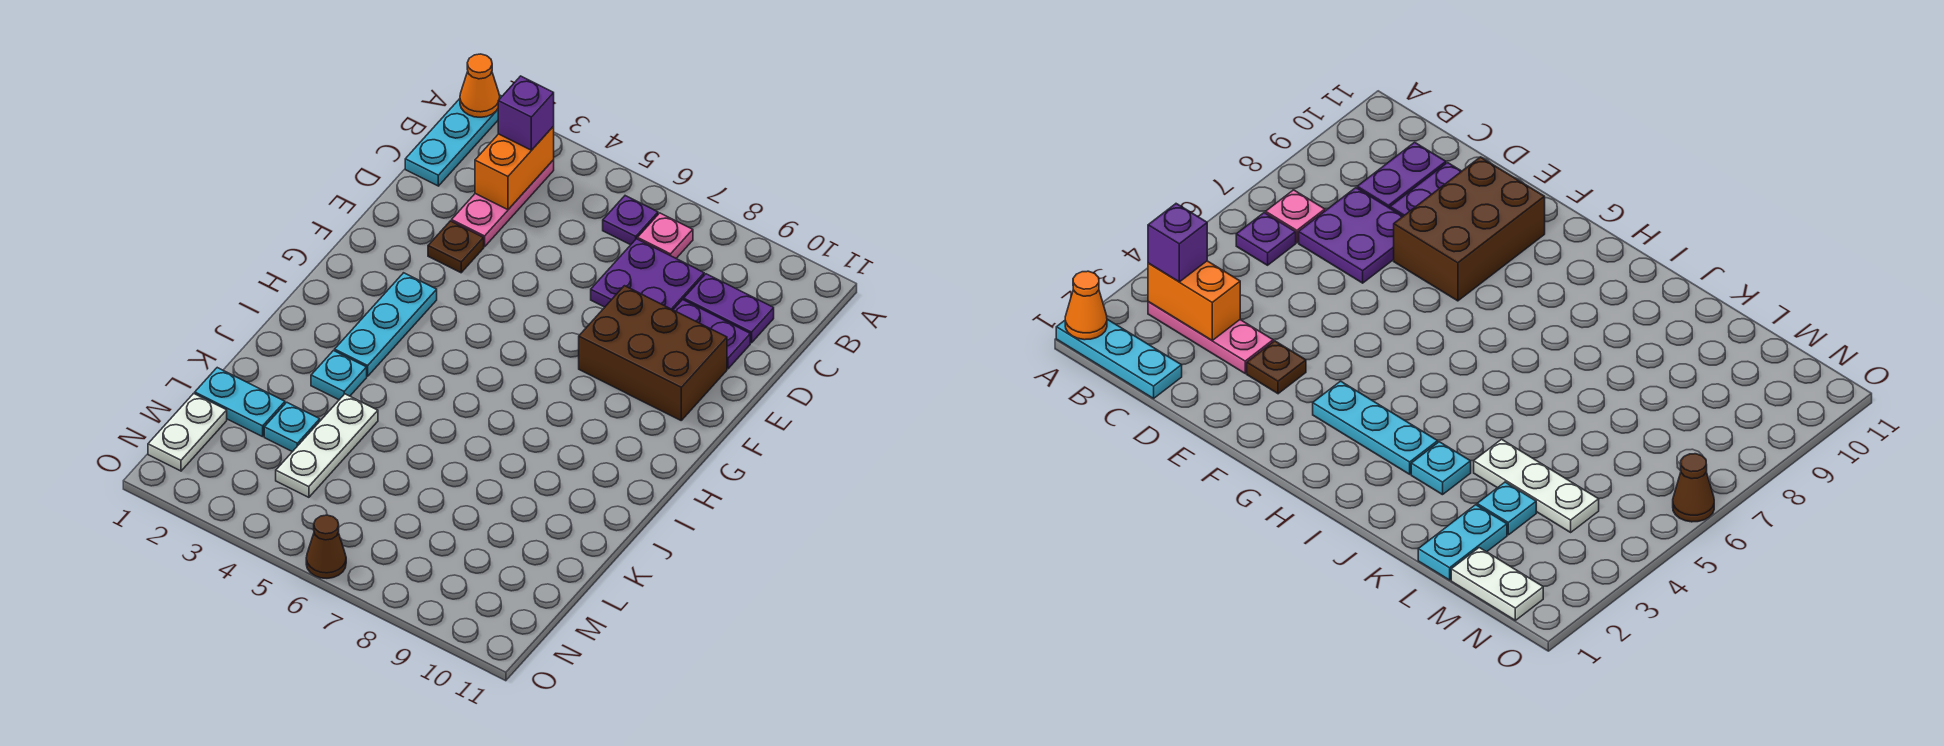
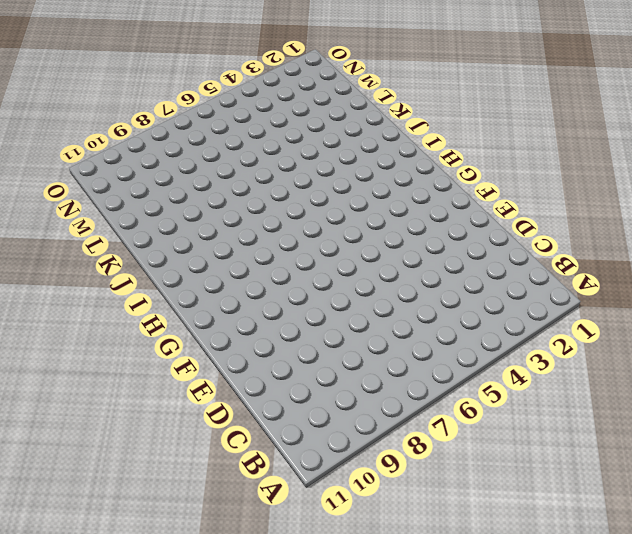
none -> cyan 1x3 plate [405,95,502,186]
none -> pink 1x3 plate [452,160,554,247]
none -> purple 1x1 plate [603,196,658,245]

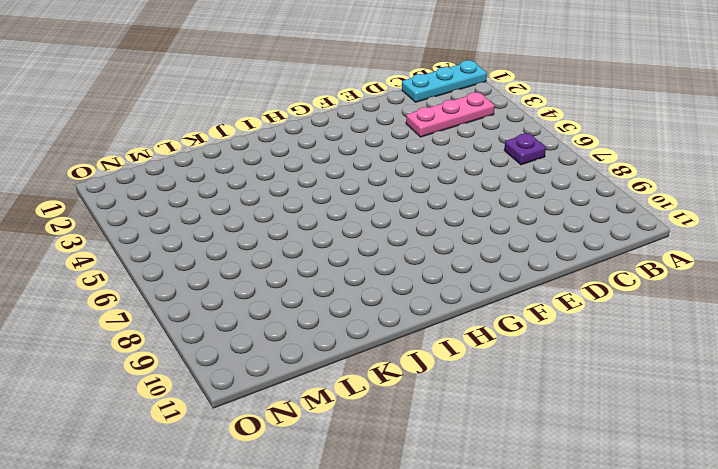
none -> pink 1x1 plate [637,213,693,258]
none -> purple 2x2 plate [591,239,704,310]
none -> purple 1x2 plate [684,274,774,343]

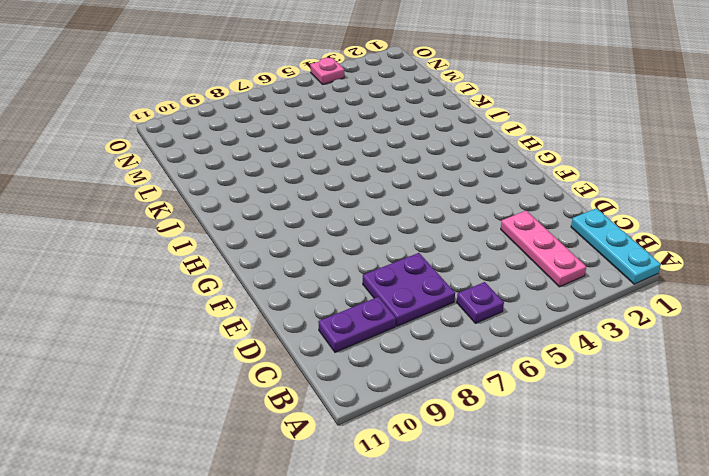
pink 1x1 plate [310,58,344,85] -> pink 1x1 plate moved to [637,213,693,258]
none -> purple 1x2 plate [673,300,750,369]
none -> brown 1x1 plate [428,221,484,273]
none -> brown 2x3 brick [579,286,727,420]

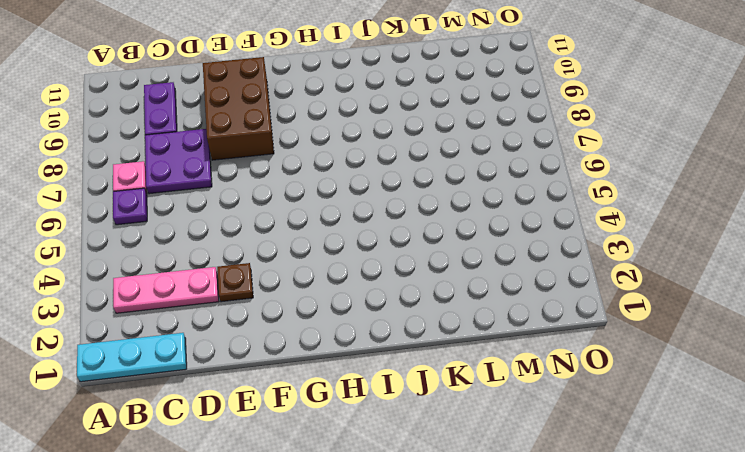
none -> purple 1x2 plate [673,300,750,369]
none -> cyan 1x3 plate [335,273,437,376]
none -> cyan 1x1 plate [311,351,367,400]

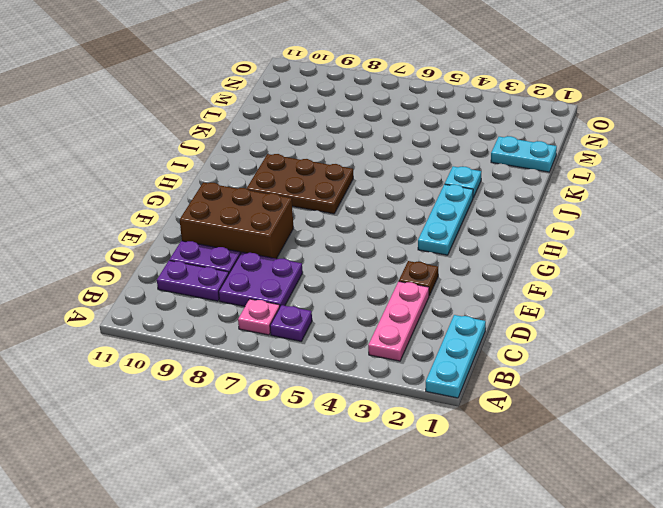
brown 2x3 plate [246,154,353,214] -> none
none -> white 1x3 plate [276,394,378,497]
none -> cyan 1x1 plate [264,402,320,452]
none -> white 1x2 plate [148,393,227,471]

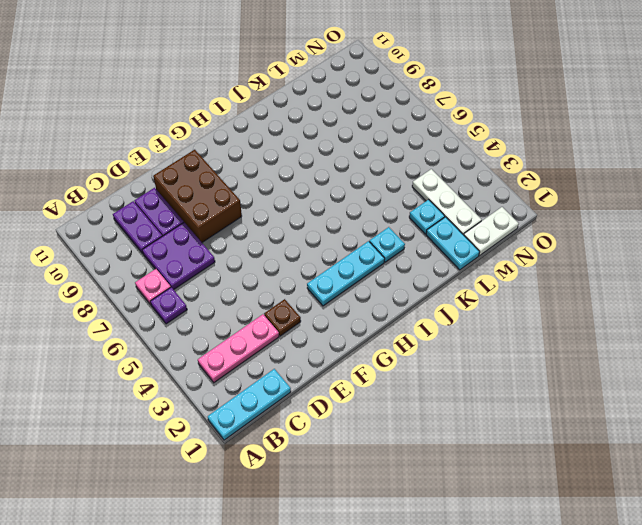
white 1x3 plate [412,169,482,235] -> white 1x3 plate turned to [276,394,378,497]
none -> brown 1x1 cone [306,515,346,578]
none -> orange 1x1 cone [460,54,500,117]
none -> orange 1x2 brick [475,126,554,210]

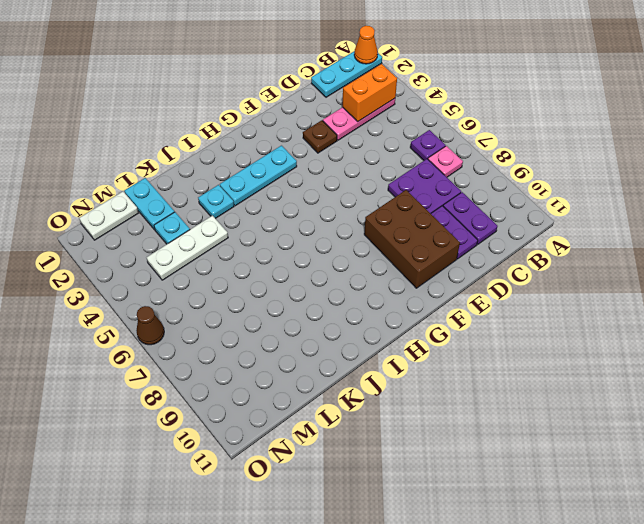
none -> purple 1x1 brick [498,76,554,150]

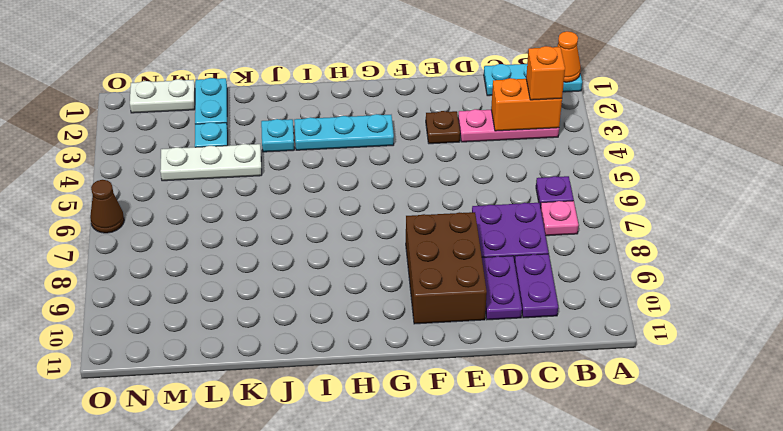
orange 1x1 brick [526,46,565,100] -> purple 1x1 brick [498,76,554,150]

